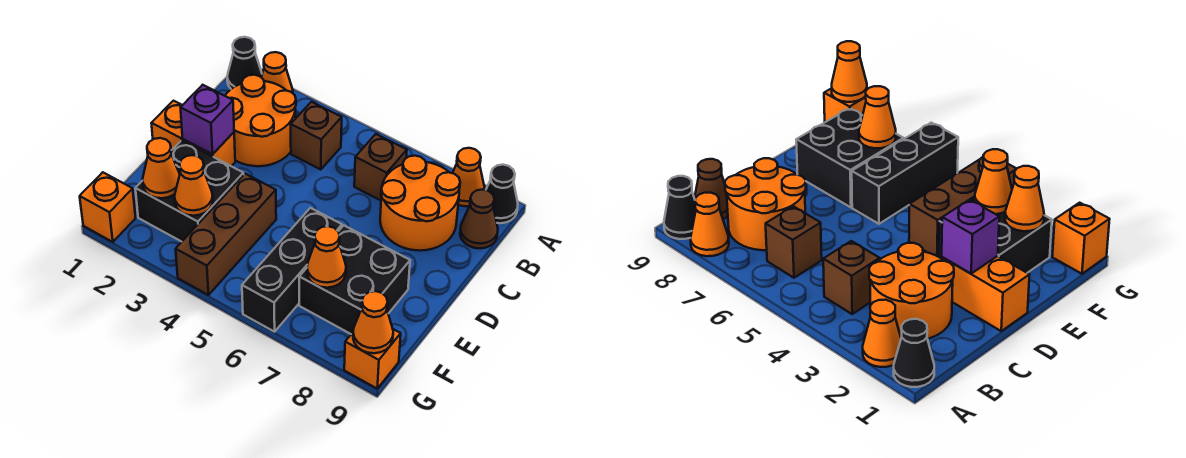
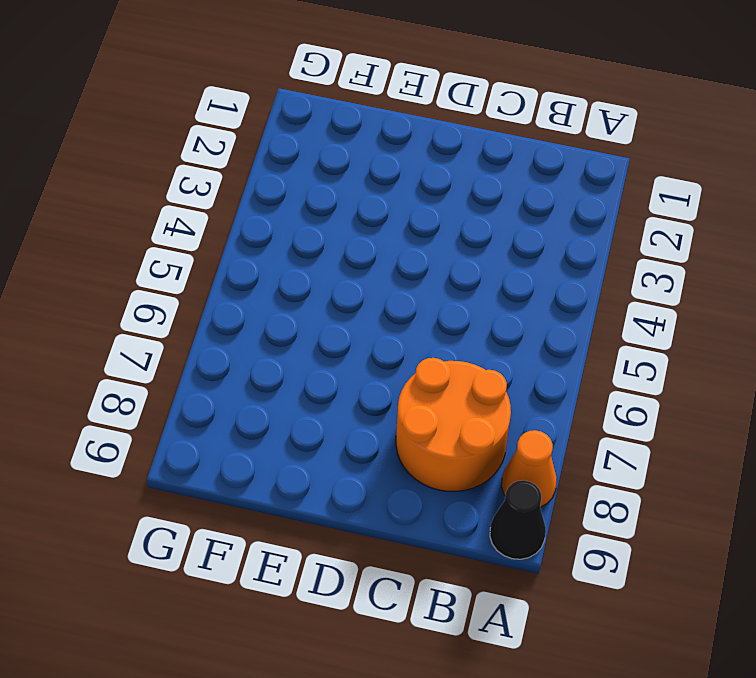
none -> black 1x1 cone [227,37,262,89]
none -> orange 1x1 cone [261,52,293,93]
none -> orange 2x2 round brick [225,75,296,166]

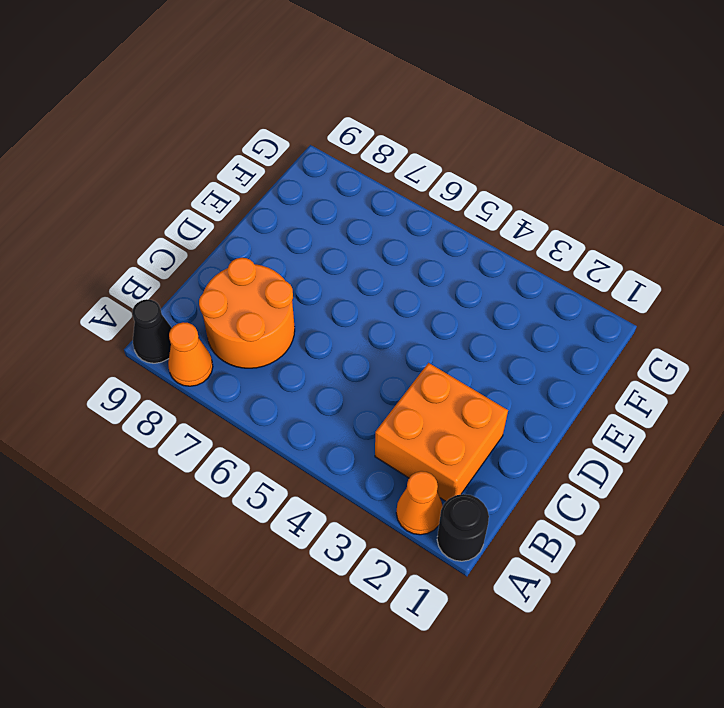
black 1x1 round brick [437,494,489,561] -> black 1x1 cone [227,37,262,89]
orange 2x2 brick [375,363,508,501] -> orange 2x2 round brick [225,75,296,166]
none -> brown 1x1 brick [291,102,342,170]
none -> brown 1x1 brick [354,134,407,200]
none -> brown 1x1 cone [460,189,498,248]

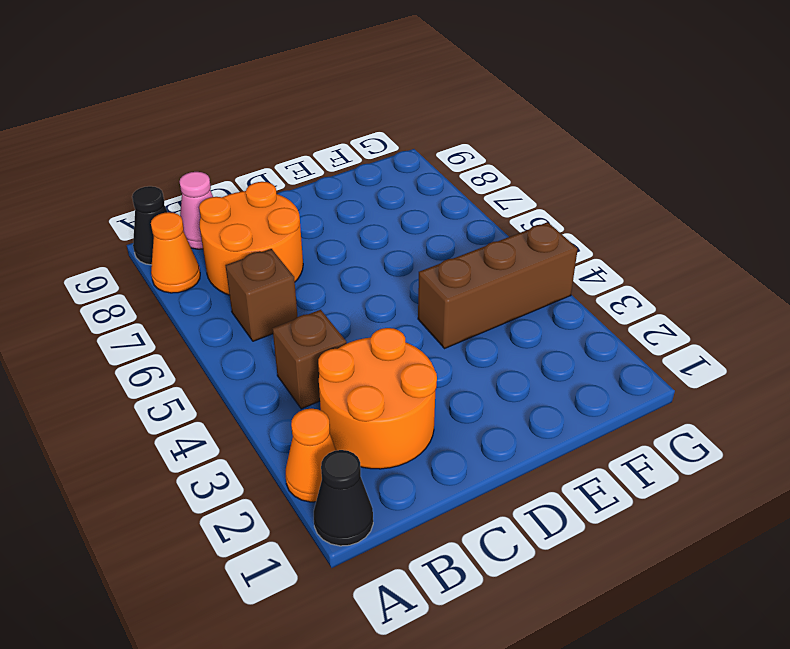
pink 1x1 cone [180,172,213,249] -> brown 1x1 cone [460,189,498,248]
none -> orange 1x2 brick [151,101,235,166]
none -> black 2x2 brick [135,140,244,242]
none -> black 1x3 brick [242,208,342,332]

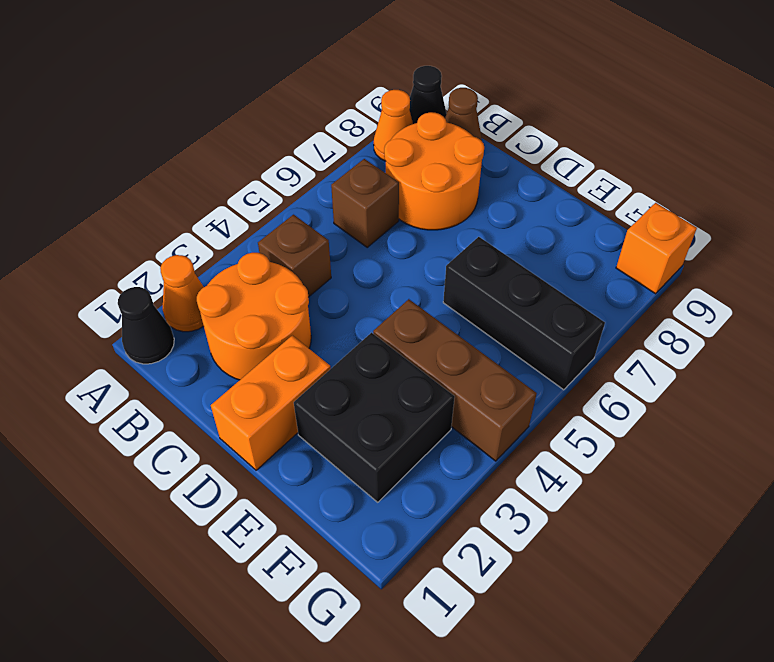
none -> black 2x2 brick [299,225,410,334]
none -> orange 1x1 brick [80,172,136,242]
none -> purple 1x1 brick [181,85,234,154]

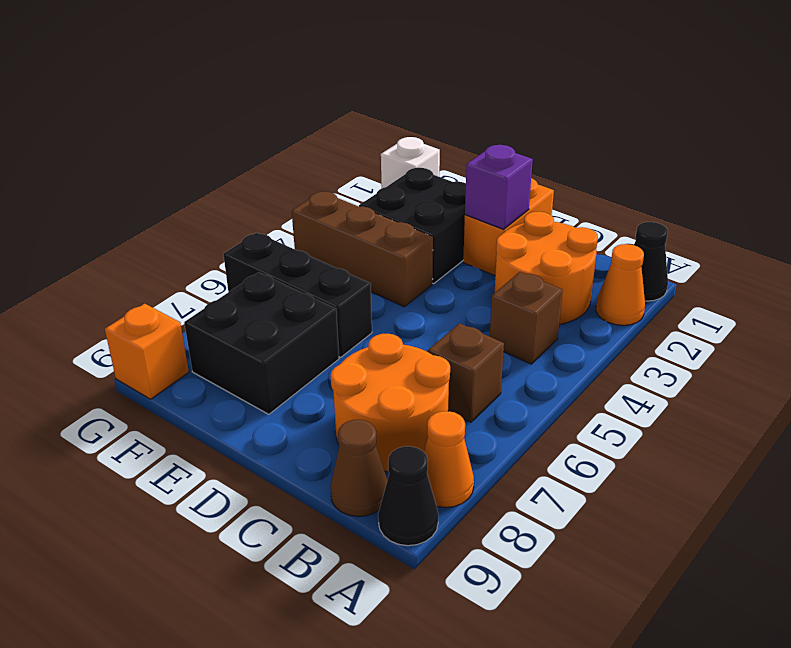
white 1x1 brick [381,137,440,188] -> orange 1x1 brick [80,172,136,242]
none -> orange 1x1 cone [143,138,180,198]
none -> orange 1x1 cone [174,155,213,216]
none -> orange 1x1 cone [307,226,346,288]

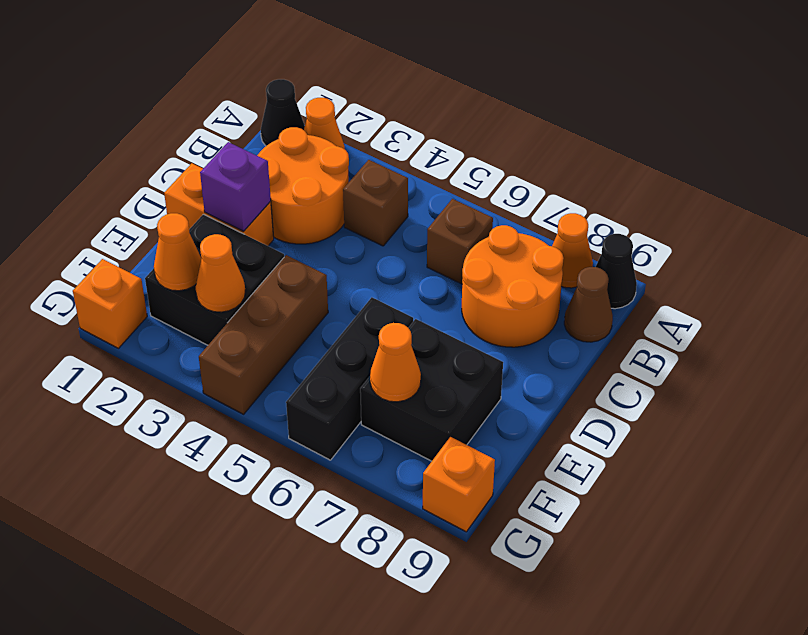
none -> orange 1x1 cone [353,291,393,353]

